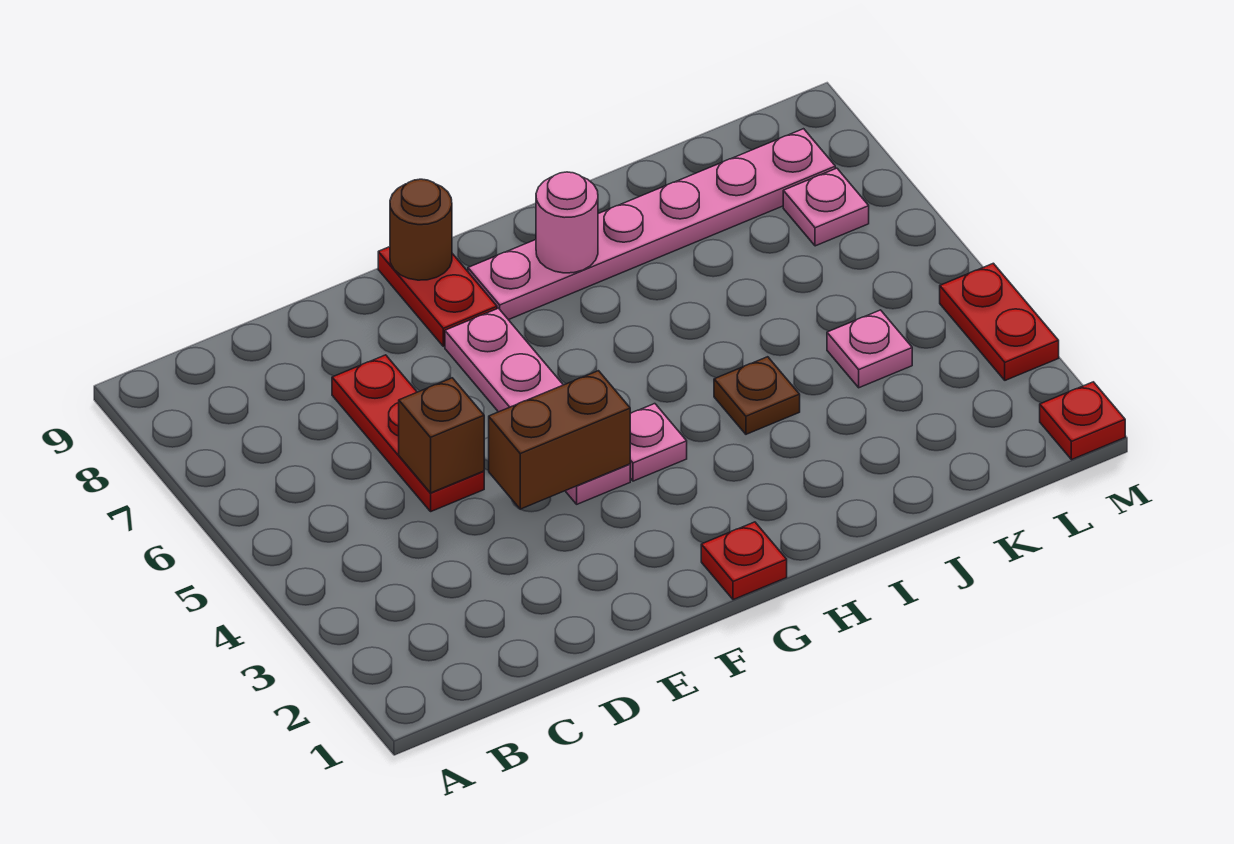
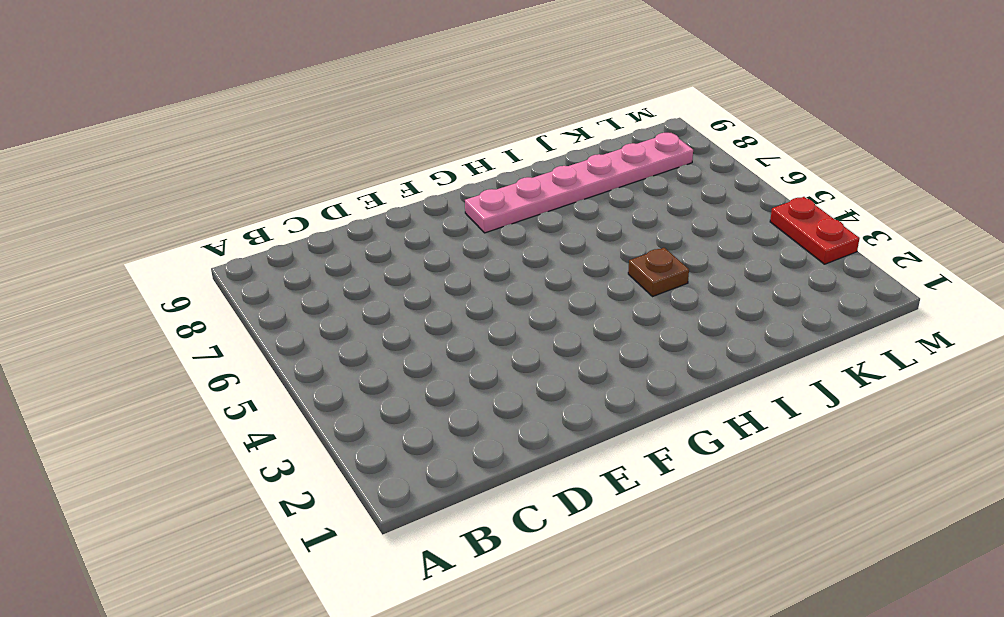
none -> red 1x3 plate [332,355,484,511]
none -> pink 1x4 plate [445,308,630,504]
none -> red 1x2 plate [378,247,497,346]

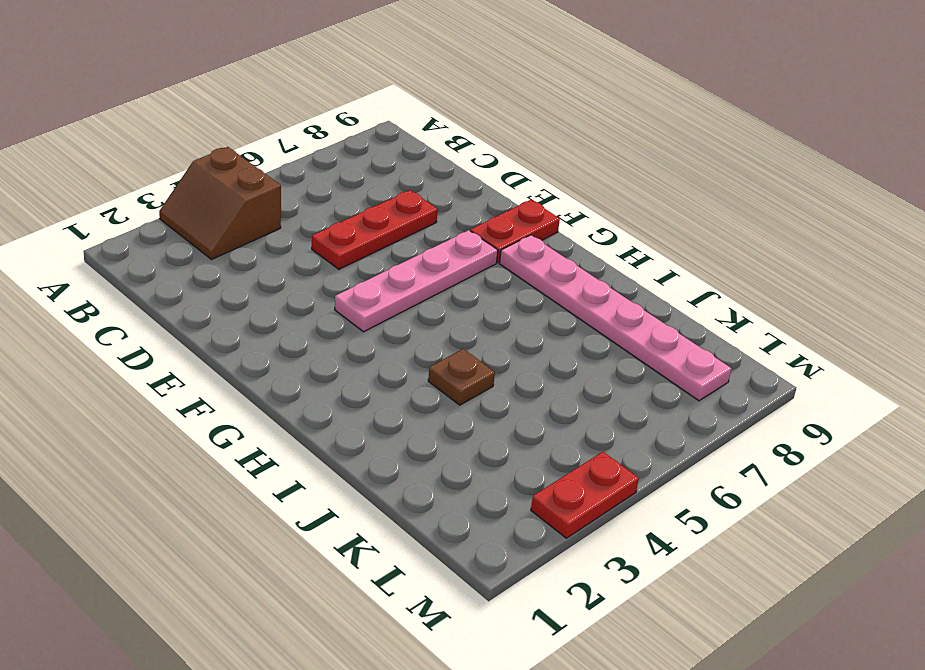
brown 2x2 slope [159,147,281,259] -> none
none -> red 1x1 plate [701,522,787,600]
none -> pink 1x1 plate [630,404,687,481]
none -> pink 1x1 plate [827,310,912,388]

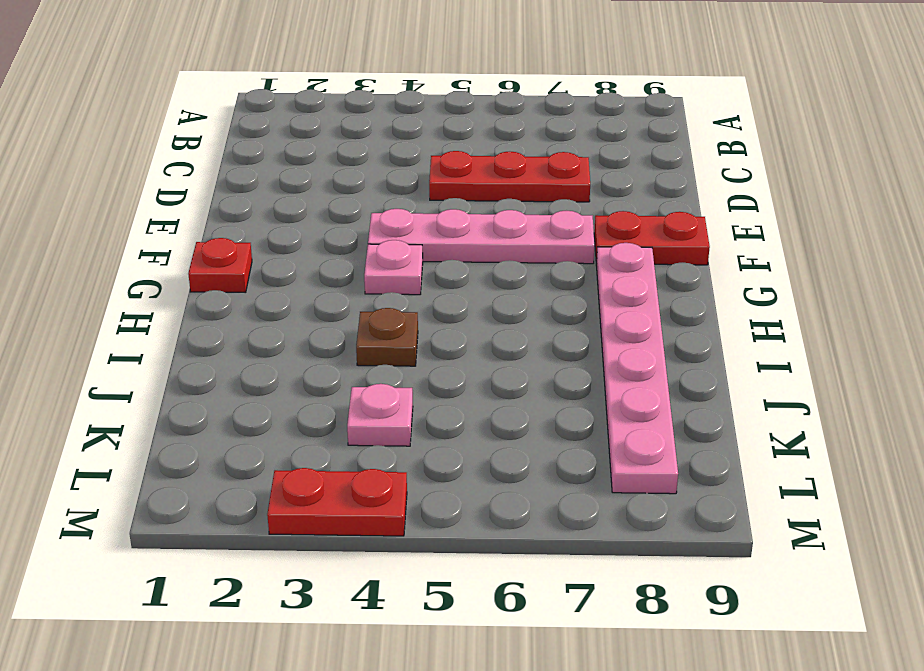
none -> pink 1x1 plate [783,168,869,246]
none -> red 1x1 plate [1040,382,1125,460]
none -> brown 1x1 brick [399,378,484,493]

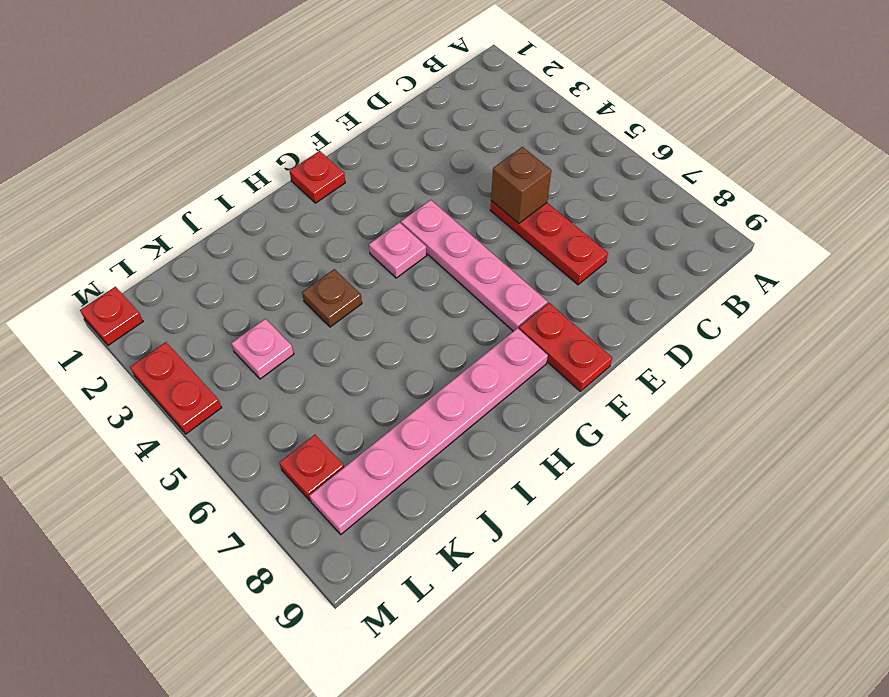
red 1x1 plate [279,435,344,501] -> pink 1x1 plate [783,168,869,246]
none -> brown 1x2 brick [489,371,630,509]
none -> brown 1x1 round brick [390,179,452,280]
none -> pink 1x1 round brick [536,172,598,273]

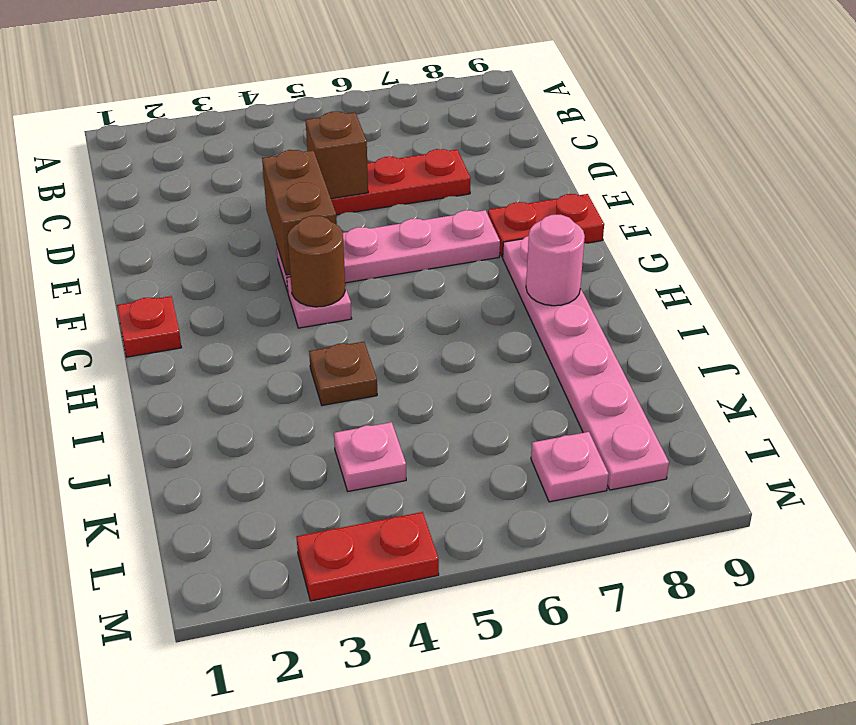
brown 1x1 round brick [288,216,345,307] -> brown 1x1 round brick moved to [390,179,452,280]
none -> red 1x1 plate [1040,382,1125,460]

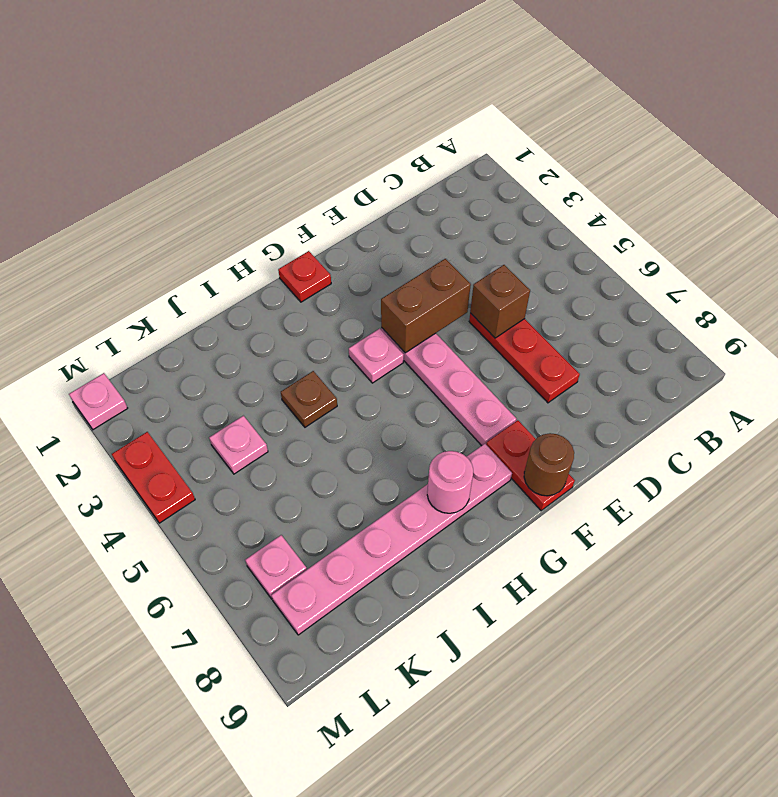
pink 1x1 plate [69,373,128,430] -> red 1x1 plate [1040,382,1125,460]

